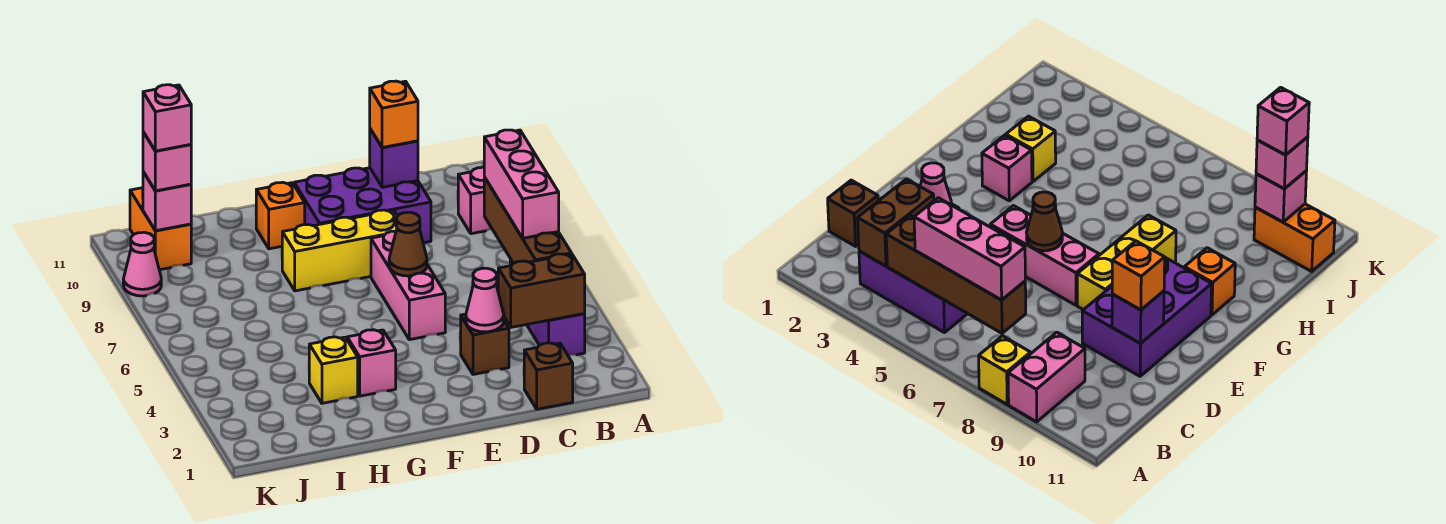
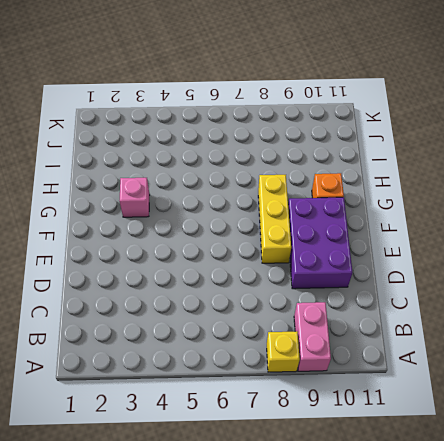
none -> purple 1x3 brick [510,259,585,355]
none -> brown 1x1 brick [524,343,573,409]
none -> brown 1x1 brick [461,314,509,374]

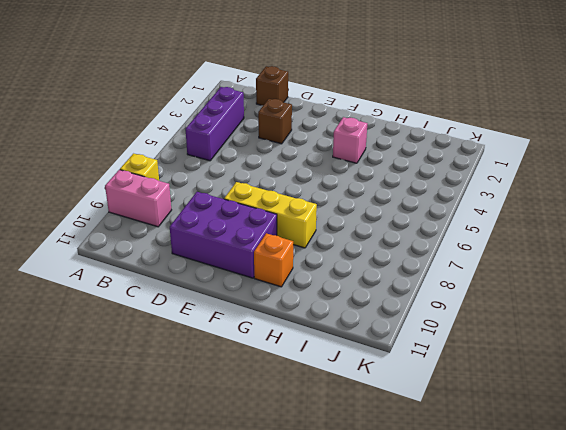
none -> pink 1x3 brick [371,231,445,340]
none -> yellow 1x1 brick [309,337,358,403]
none -> orange 1x2 brick [130,188,191,270]

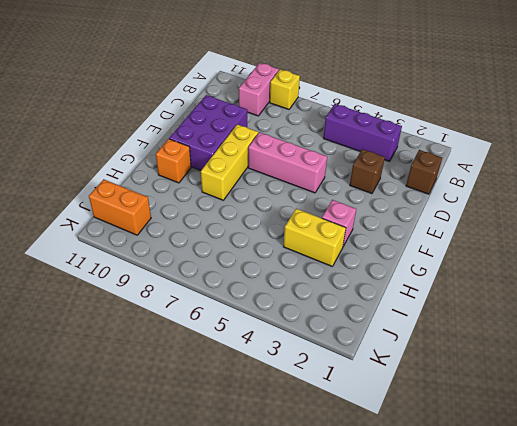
yellow 1x2 brick [284,209,346,266] -> yellow 1x1 brick [309,337,358,403]
none -> pink 1x1 cone [123,232,161,296]
none -> brown 1x2 brick [498,254,585,327]
none -> brown 1x4 brick [484,177,572,263]

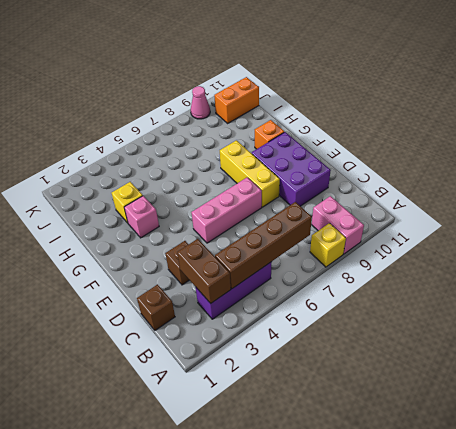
none -> pink 1x1 cone [466,268,504,332]
none -> purple 1x1 brick [370,129,418,187]
none -> brown 1x1 cone [389,212,427,276]

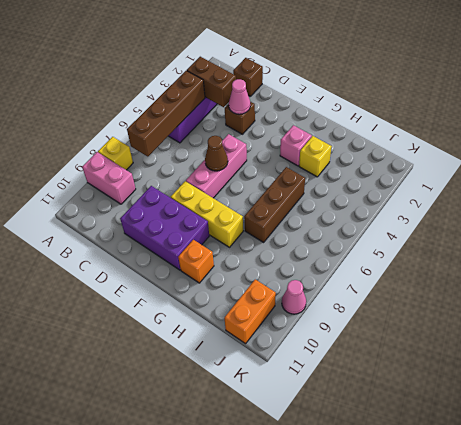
brown 1x3 brick [244,167,305,242] -> none
none -> purple 1x1 brick [370,129,418,187]
none -> pink 1x1 brick [143,172,191,231]
none -> pink 1x3 brick [484,130,559,238]

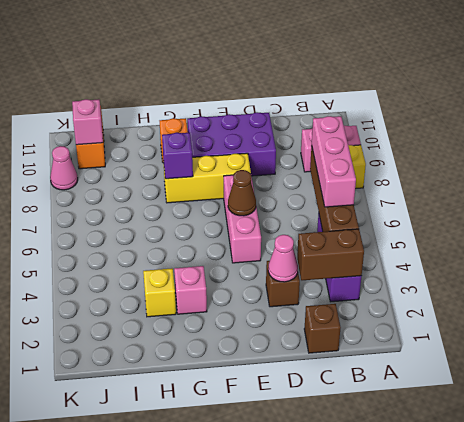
purple 1x1 brick [162,133,193,179] -> purple 1x1 brick moved to [370,129,418,187]
none -> orange 1x1 brick [370,81,418,148]
none -> pink 1x1 brick [143,132,191,191]
none -> pink 1x1 brick [143,85,191,151]

